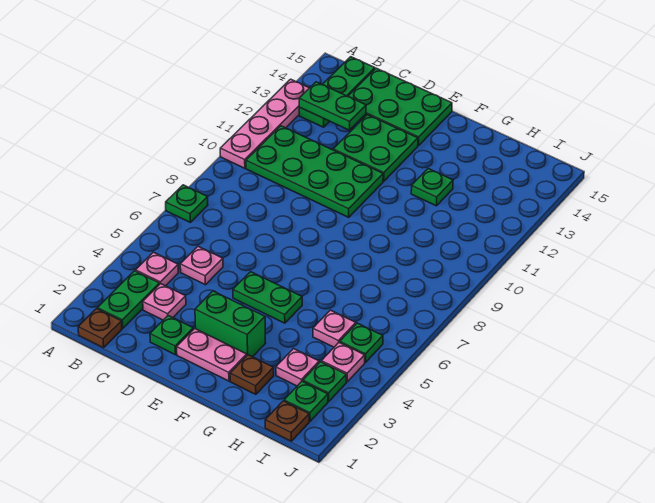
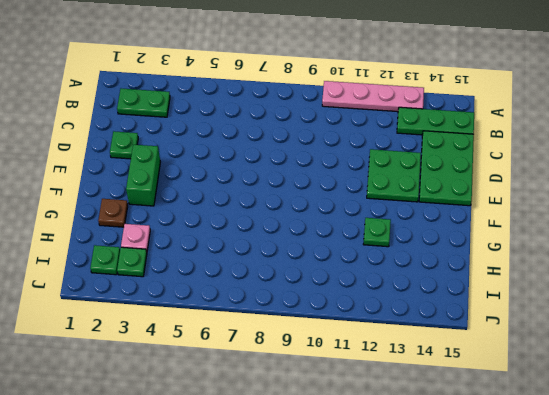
none -> green 1x1 plate [166,185,208,222]
none -> brown 1x1 plate [78,309,122,348]
none -> pink 1x1 plate [136,252,178,286]

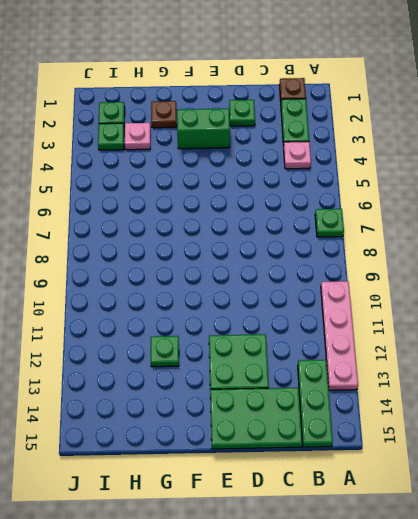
none -> green 2x4 plate [246,126,383,217]
none -> pink 1x1 plate [143,284,186,320]
none -> pink 1x1 plate [180,246,223,285]

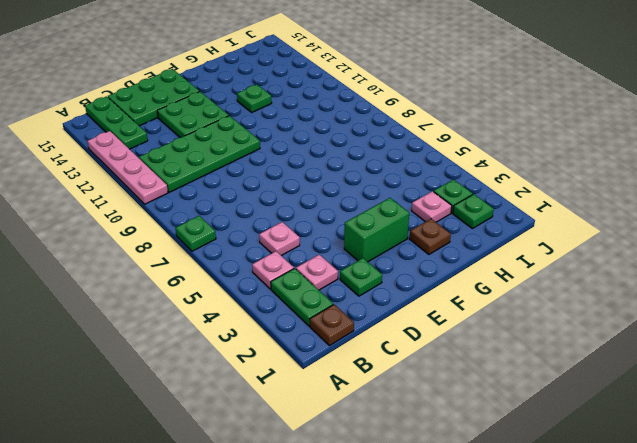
none -> pink 1x2 plate [177,328,247,381]
none -> green 1x2 plate [233,272,302,323]
none -> pink 1x1 plate [313,310,356,347]

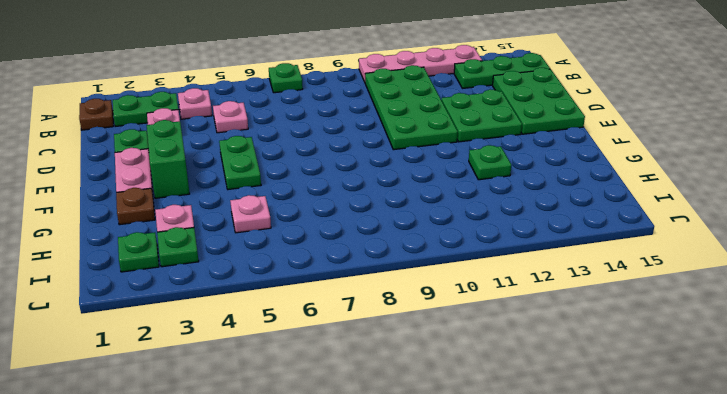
none -> brown 1x1 plate [265,401,309,441]
none -> pink 1x1 plate [321,342,365,382]
none -> green 1x1 plate [340,323,383,363]

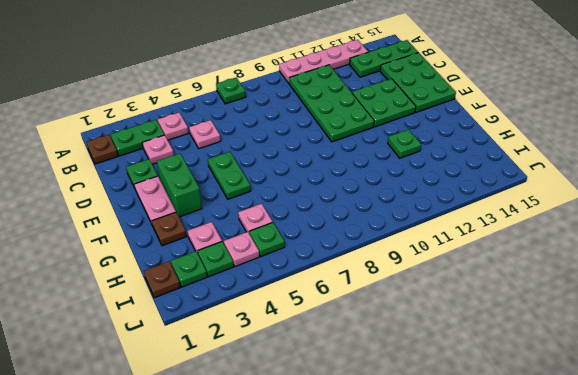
none -> green 1x2 plate [299,82,366,130]

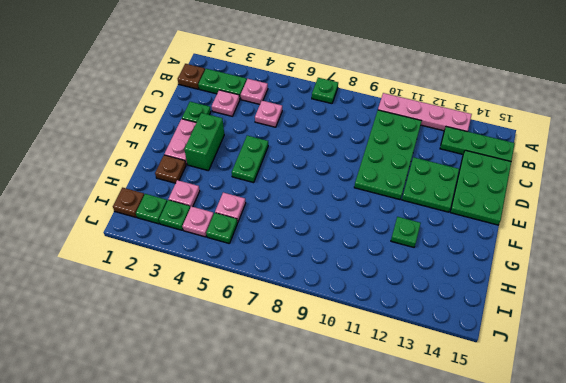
none -> green 1x2 plate [299,82,366,130]

